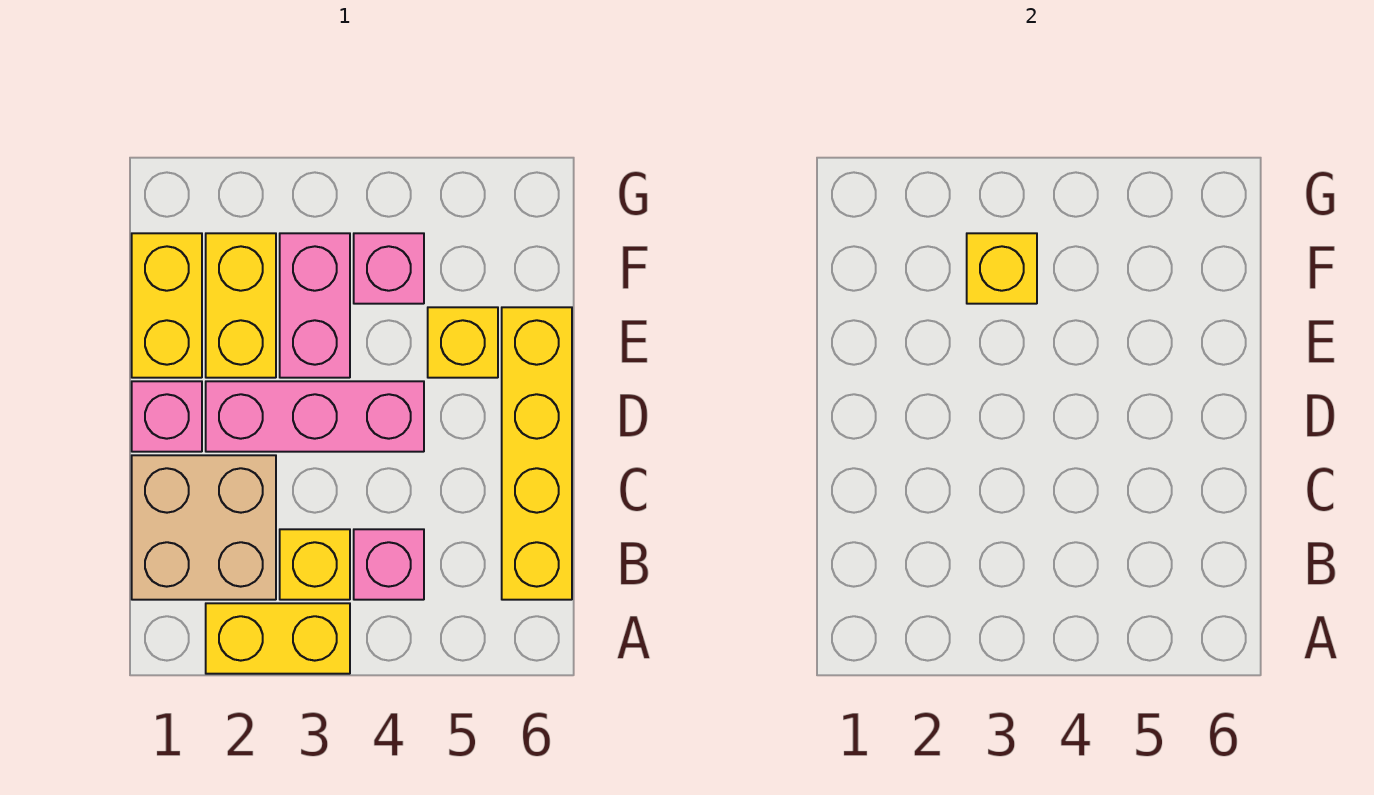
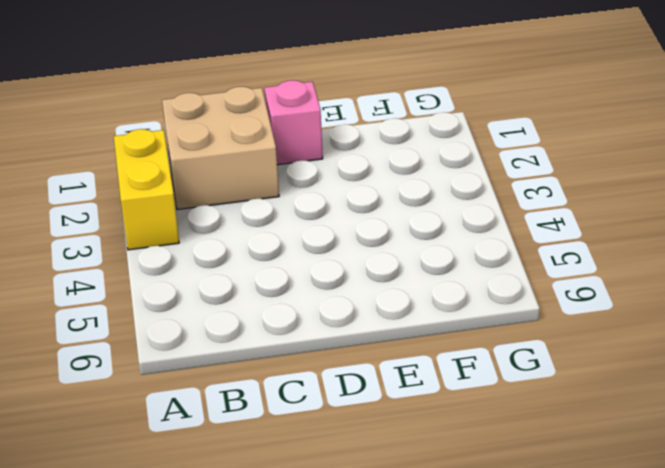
none -> yellow 1x1 brick [280,529,350,600]
none -> pink 1x1 brick [354,529,424,600]
none -> yellow 1x4 brick [502,307,572,600]

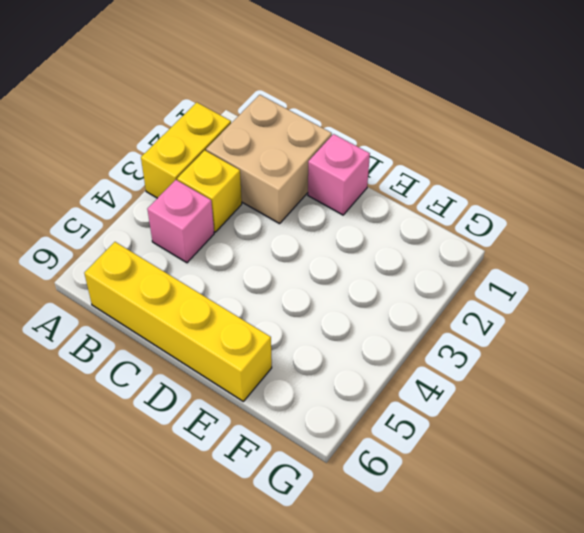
none -> pink 1x3 brick [206,381,424,452]
none -> yellow 1x2 brick [132,233,202,378]
none -> yellow 1x2 brick [206,233,276,378]

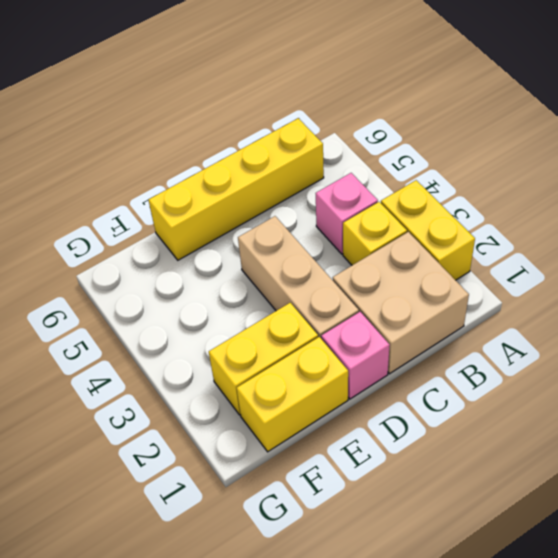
tan 1x3 brick [238,216,359,338] -> pink 1x3 brick [206,381,424,452]
none -> pink 1x2 brick [280,233,350,378]
none -> yellow 1x1 brick [428,307,498,378]
none -> pink 1x1 brick [354,233,424,304]

